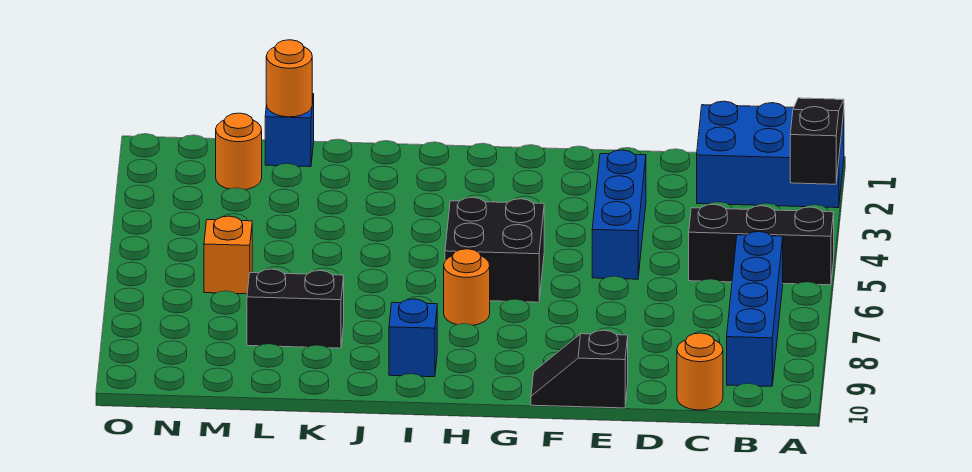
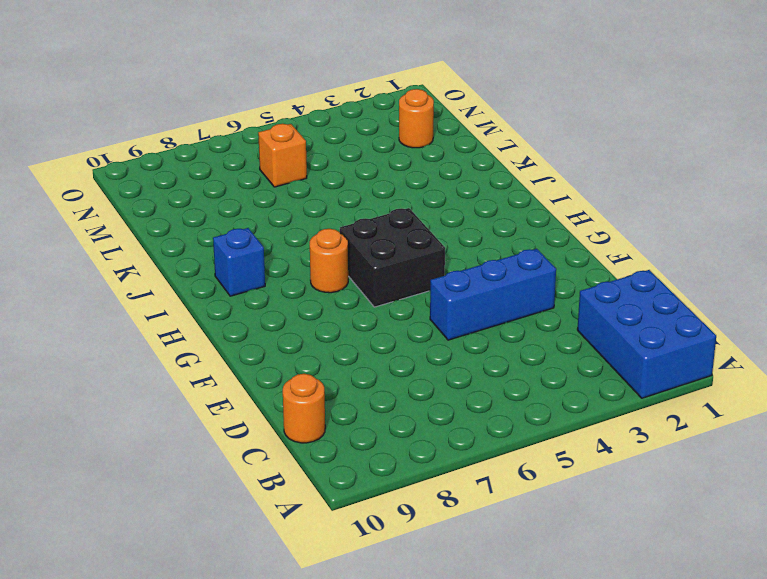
none -> black 1x3 brick [689,204,834,285]
none -> blue 1x4 brick [727,231,783,386]
none -> black 1x2 slope [531,330,628,408]

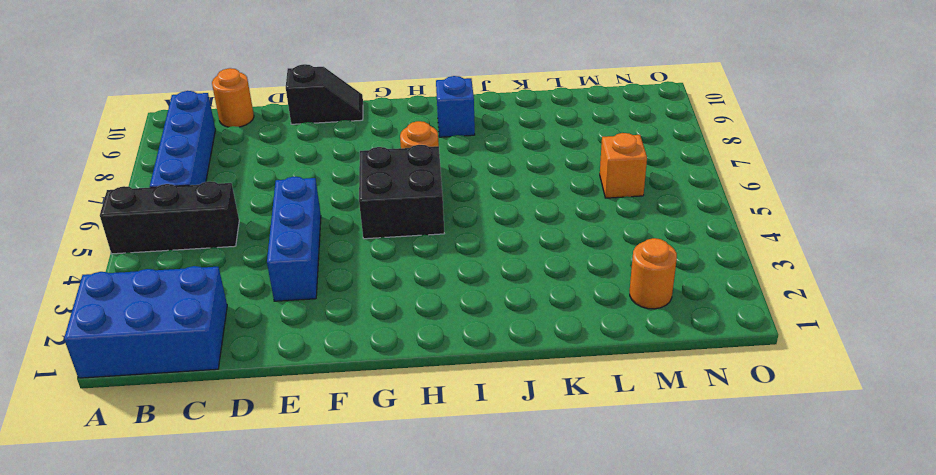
none -> black 1x2 brick [247,269,344,348]
none -> blue 1x1 brick [265,94,314,167]
none -> black 1x3 slope [790,98,844,184]

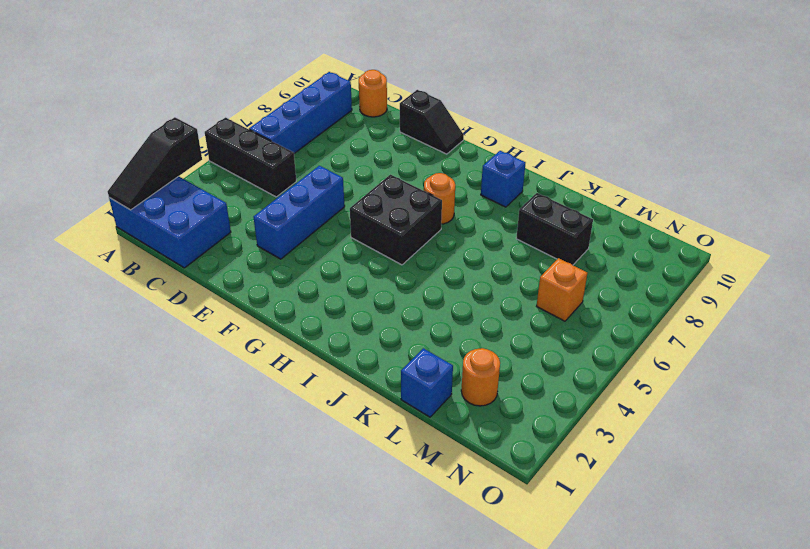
none -> orange 1x1 round brick [266,40,312,117]

